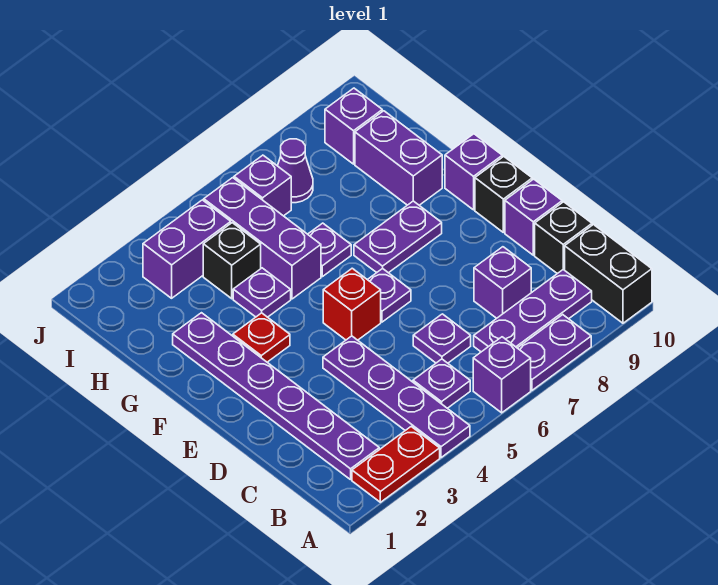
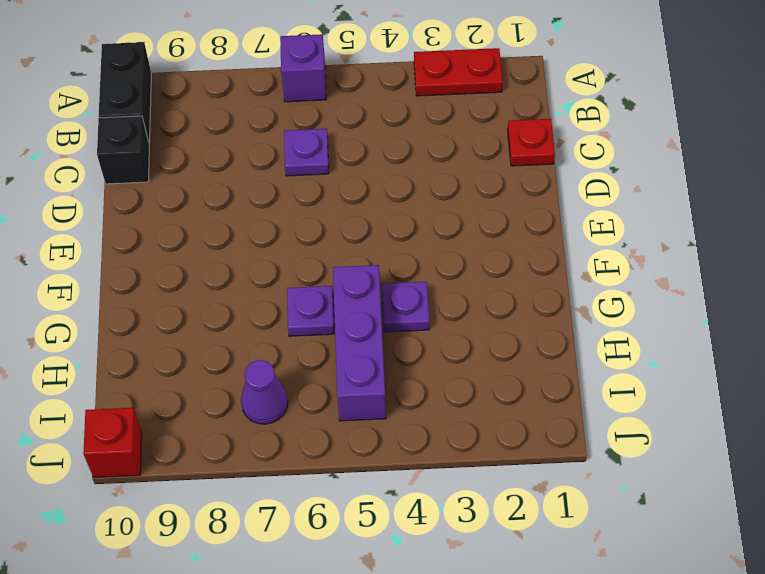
red 1x1 plate [508,119,555,166] -> red 1x1 plate moved to [233,313,290,362]
red 1x1 brick [83,408,142,477] -> red 1x1 brick moved to [323,268,381,340]
none -> purple 1x4 plate [323,336,470,458]
none -> purple 1x2 plate [518,315,591,390]
none -> purple 1x6 plate [173,313,379,480]

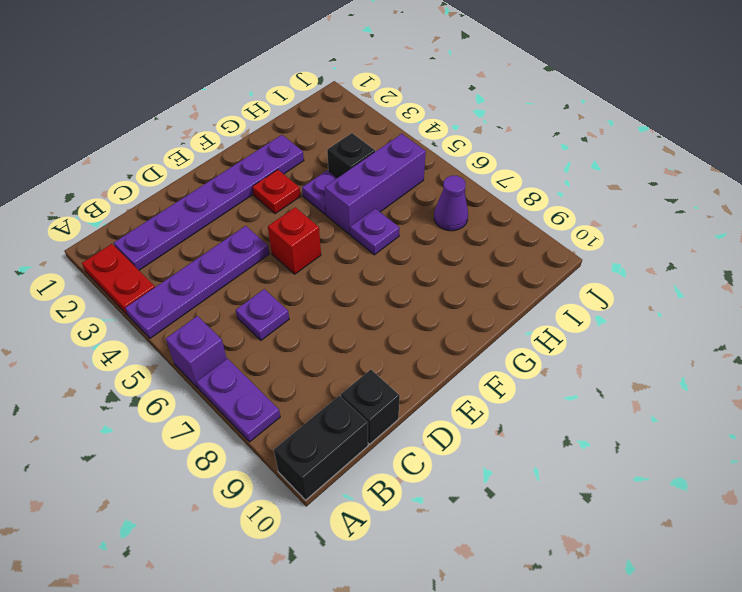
none -> purple 1x1 plate [413,359,470,408]
none -> purple 1x3 plate [474,270,592,352]
none -> purple 1x1 brick [474,247,531,318]

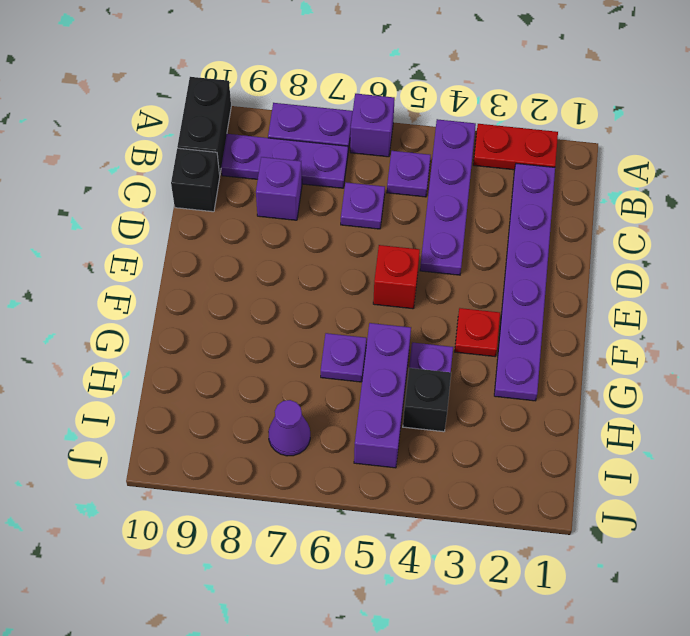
none -> purple 1x1 brick [505,179,562,255]
none -> purple 1x1 plate [368,268,411,322]
none -> black 1x1 brick [475,157,532,232]

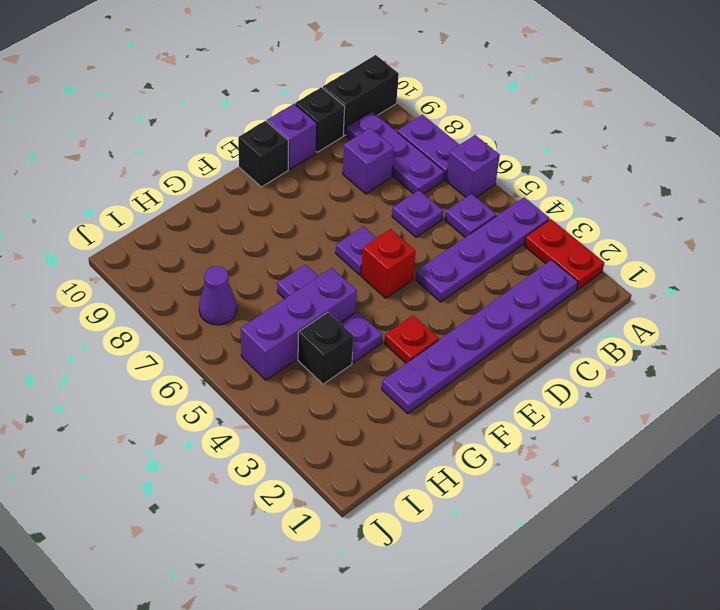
none -> purple 1x2 plate [354,201,442,273]
none -> purple 1x1 brick [445,134,502,210]
none -> purple 1x2 brick [355,111,442,205]

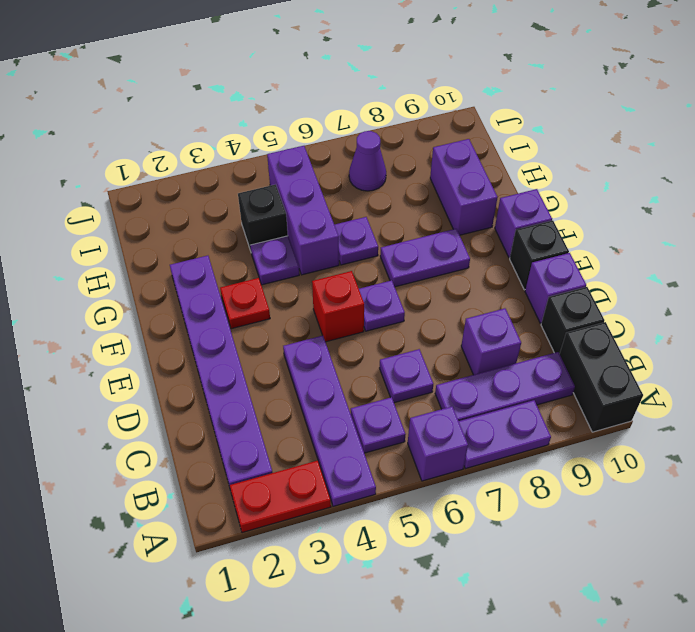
none -> purple 1x2 brick [143,200,231,298]
none -> purple 1x1 brick [234,155,291,216]
none -> purple 1x1 brick [325,88,382,164]

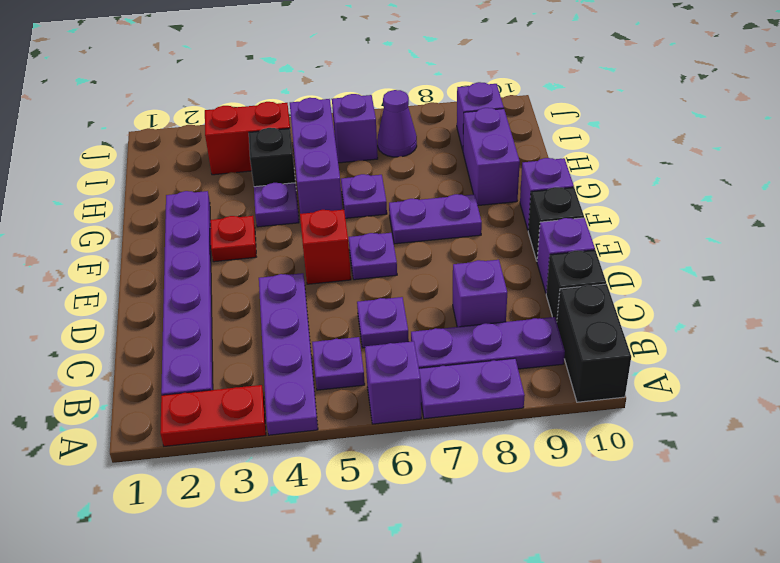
red 1x2 brick [205,102,294,175] -> purple 1x2 brick [143,200,231,298]

